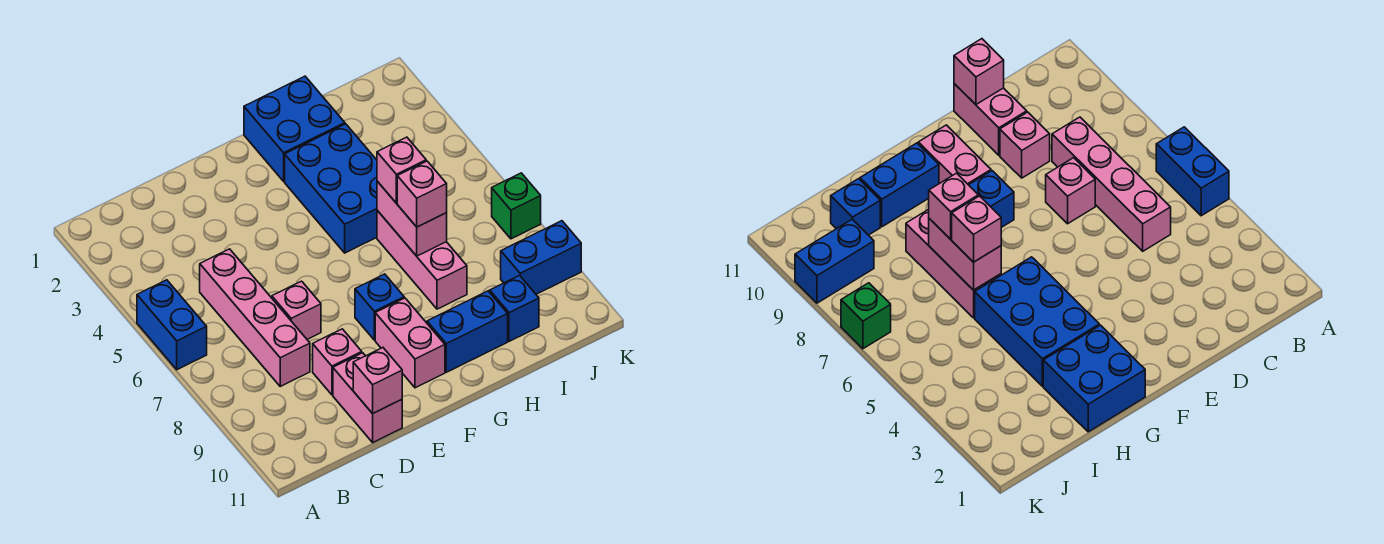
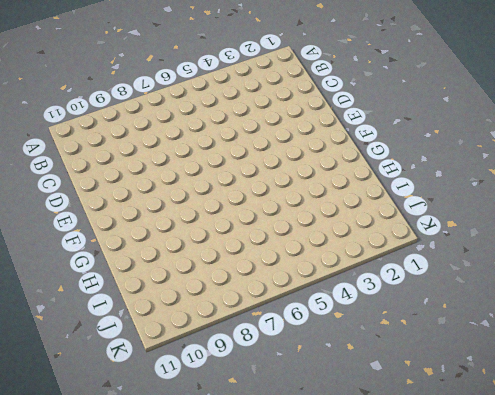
none -> blue 1x2 brick [137,280,207,370]
none -> pink 1x4 brick [200,249,310,386]
none -> pink 1x1 brick [272,281,321,339]

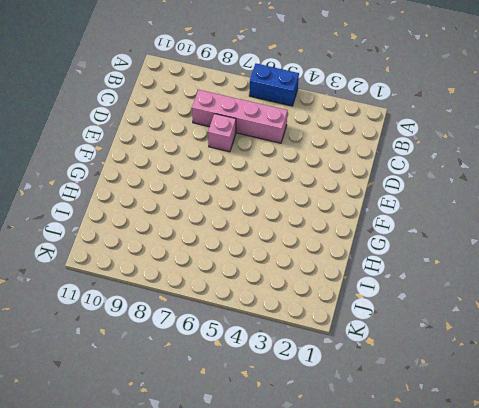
none -> pink 1x1 brick [313,329,362,395]
none -> pink 1x2 brick [333,353,402,442]
none -> blue 1x1 brick [355,274,404,340]

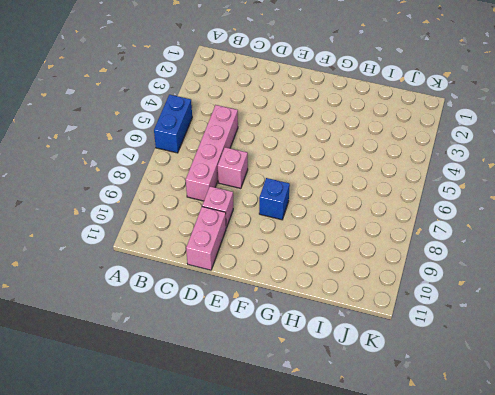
none -> pink 1x2 brick [375,298,445,388]
none -> blue 2x2 brick [244,76,345,181]
none -> blue 2x3 brick [285,124,377,253]

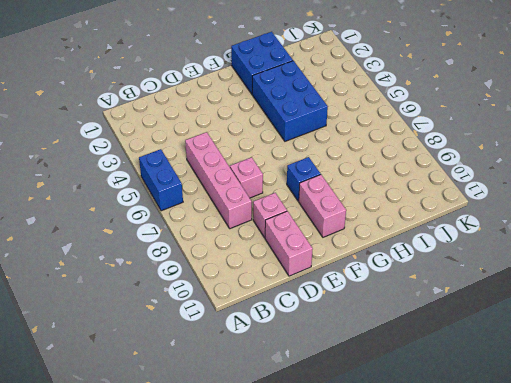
none -> blue 1x2 brick [427,291,508,372]
none -> pink 1x3 brick [377,210,467,309]
none -> blue 1x1 brick [490,276,539,341]

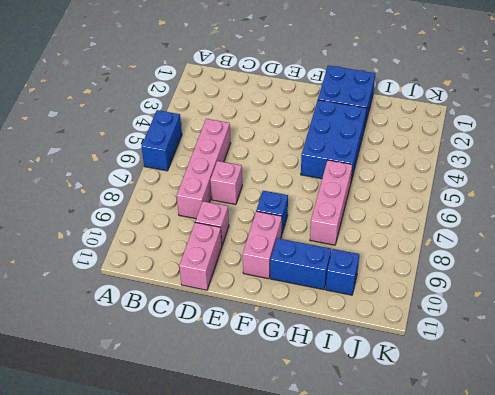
none -> blue 1x2 brick [501,221,581,294]
none -> green 1x1 brick [492,173,541,239]
none -> pink 1x1 brick [353,348,402,414]

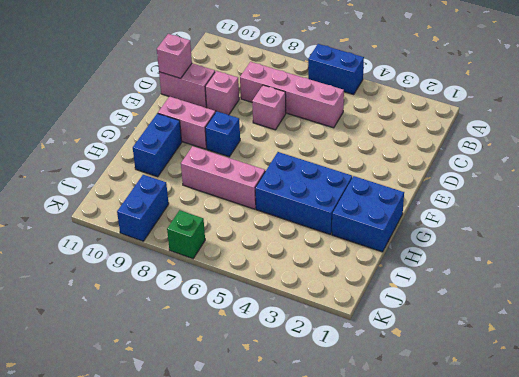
none -> blue 1x1 brick [490,276,539,341]
none -> pink 1x2 brick [377,181,447,256]
none -> pink 1x1 brick [377,137,426,203]

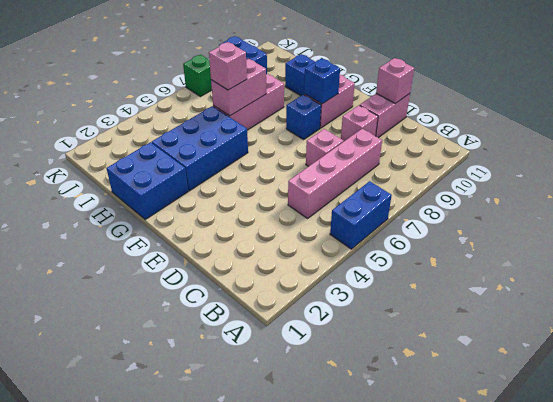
blue 1x1 brick [304,58,340,104] -> blue 1x1 brick moved to [490,276,539,341]
none -> pink 1x1 brick [397,161,447,227]

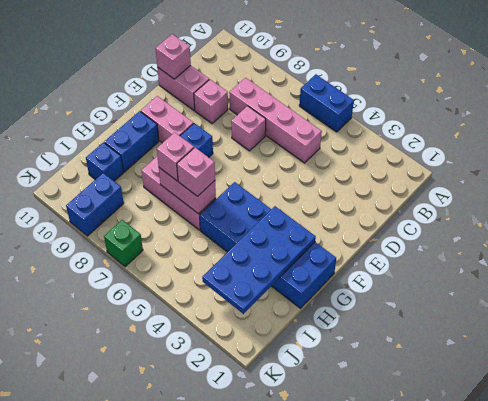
blue 2x4 plate [202,206,316,314] -> none

